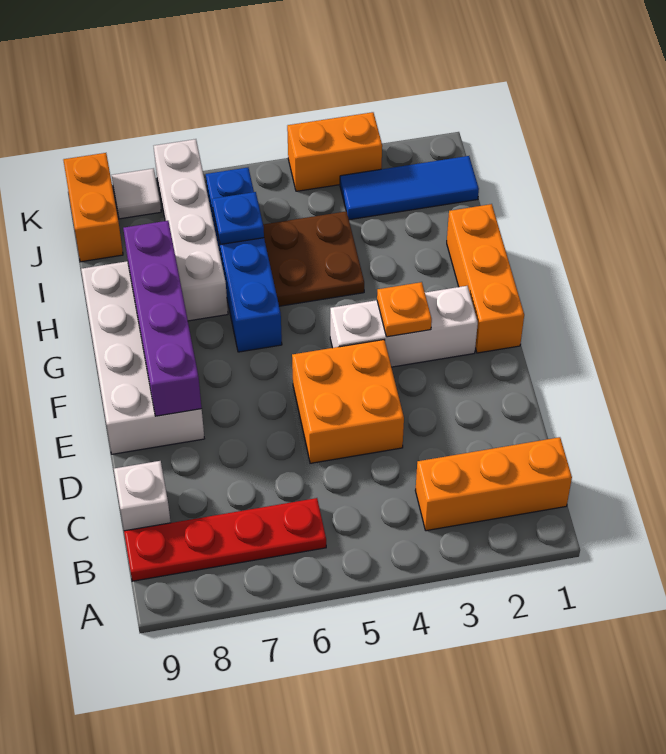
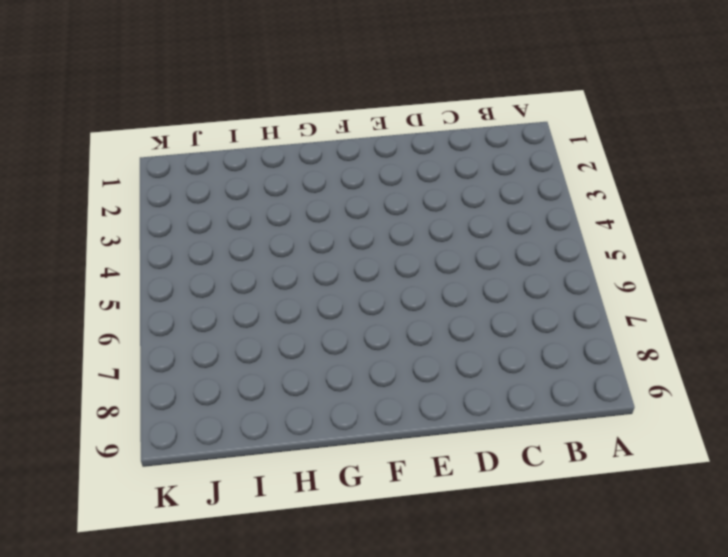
none -> orange 1x3 brick [415,437,572,531]
none -> red 1x4 plate [124,498,326,581]
none -> white 1x1 brick [114,461,171,531]

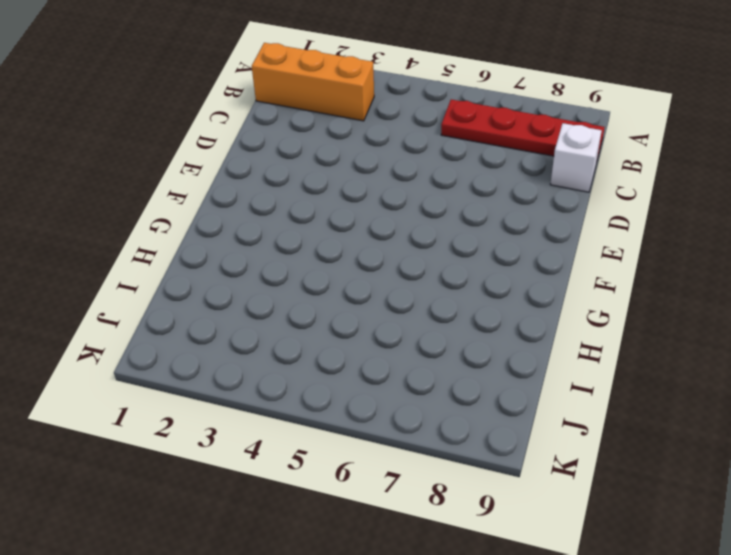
none -> orange 2x2 brick [292,340,404,463]
none -> white 2x4 brick [81,261,204,454]
none -> orange 1x3 brick [447,204,524,353]

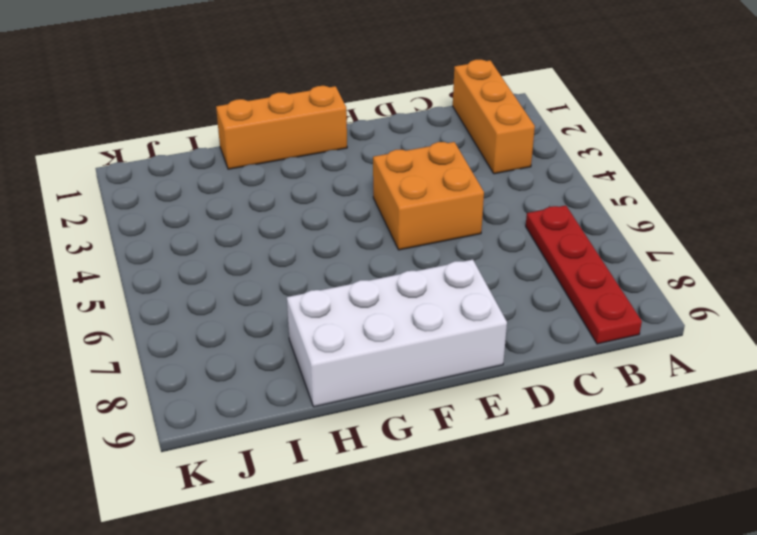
none -> white 1x1 brick [114,461,171,531]
none -> white 1x3 brick [330,286,478,367]
none -> blue 1x4 brick [206,168,282,352]

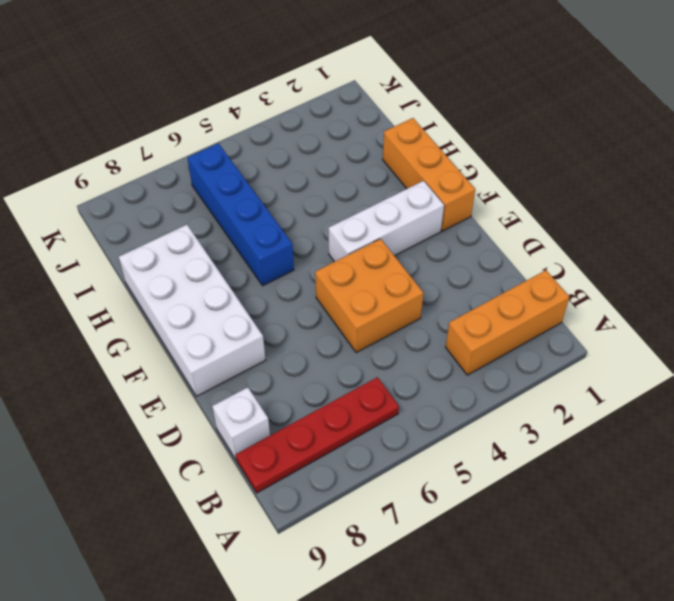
none -> brown 2x2 plate [263,211,364,306]
none -> white 1x4 brick [154,139,228,321]
none -> blue 1x3 tile [340,156,479,220]

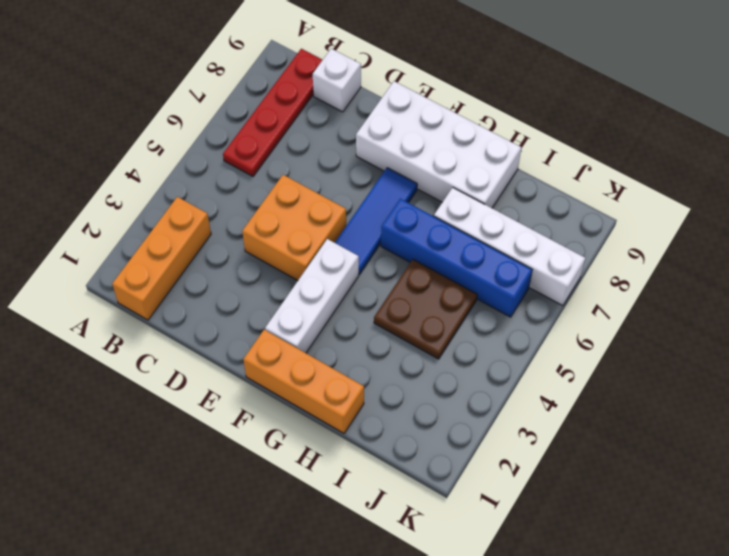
blue 1x3 tile [335,168,417,274] -> blue 1x3 tile moved to [340,156,479,220]
none -> orange 1x2 brick [63,153,123,262]
none -> orange 1x2 brick [287,112,382,191]
none -> white 1x1 tile [112,168,161,219]

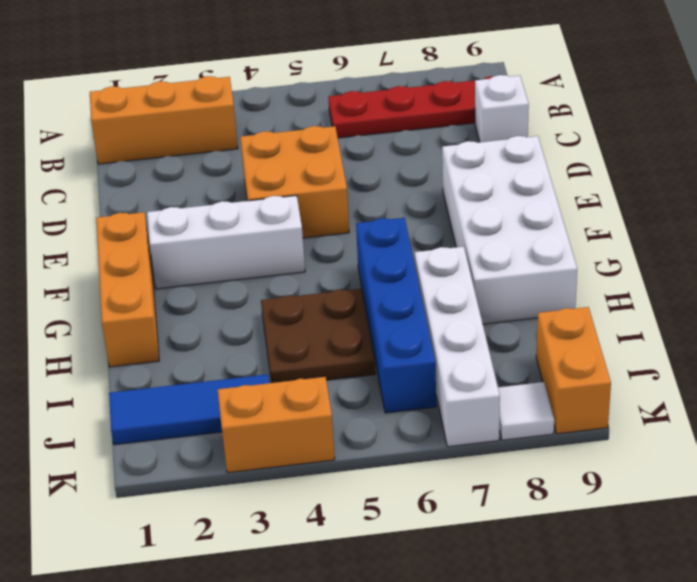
none -> purple 1x4 brick [123,221,202,416]
none -> orange 1x1 plate [377,282,432,337]
none -> blue 1x1 plate [212,192,264,245]

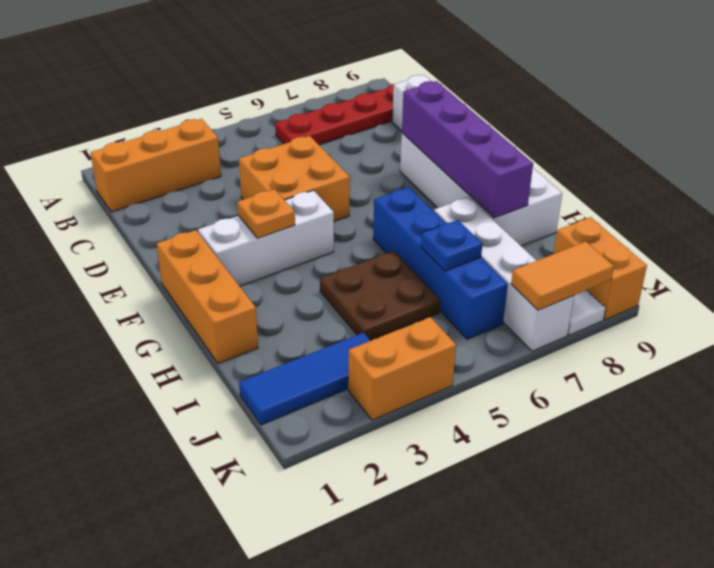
orange 1x2 tile [511,241,614,310] -> none

